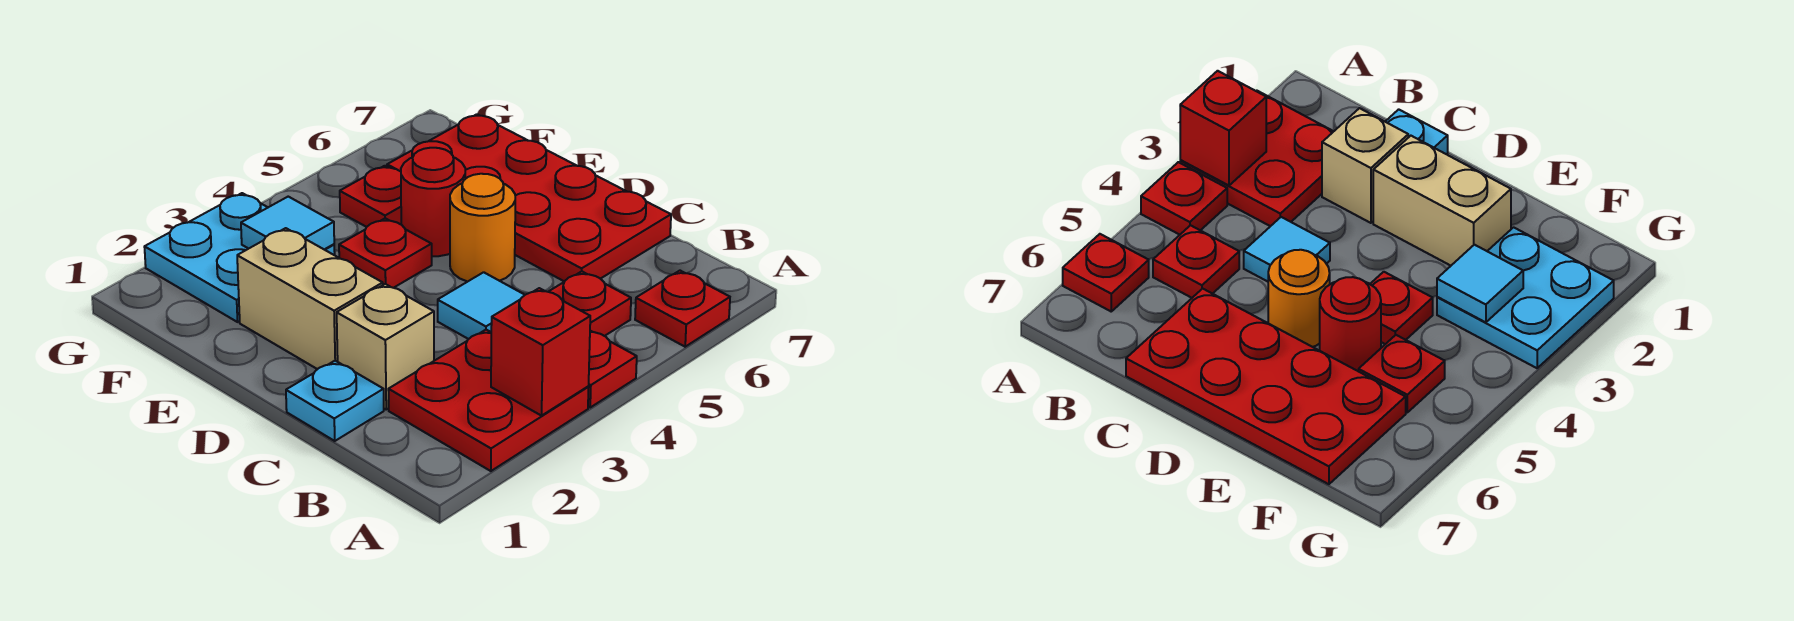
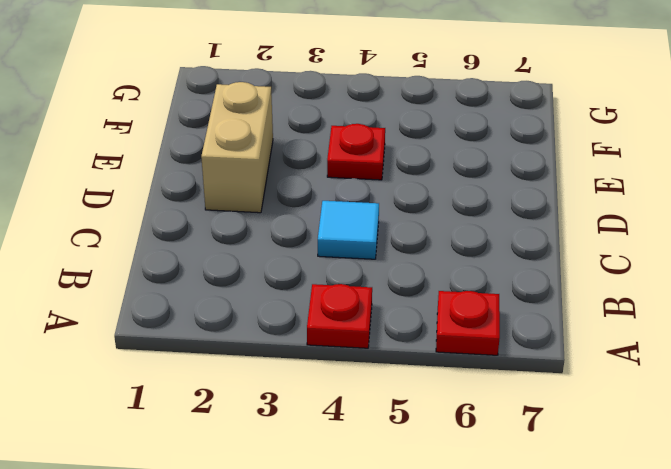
none -> red 2x2 plate [388,330,589,471]
none -> red 1x1 plate [549,271,631,336]
none -> cyan 1x1 plate [286,361,384,441]

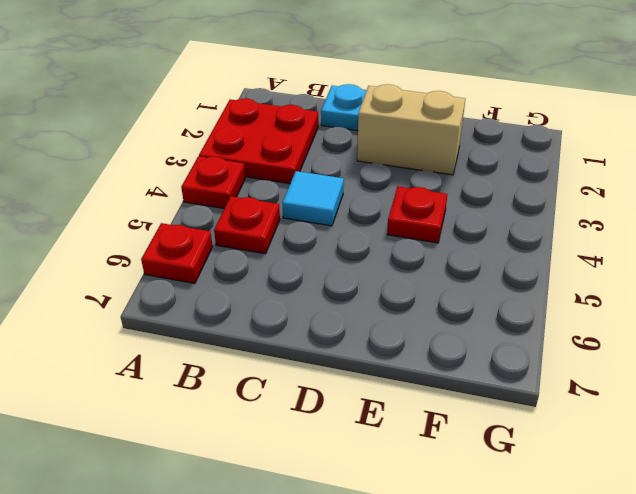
none -> tan 1x1 brick [337,284,434,409]
none -> red 2x4 plate [387,114,671,281]
none -> orange 1x1 round brick [450,174,515,282]

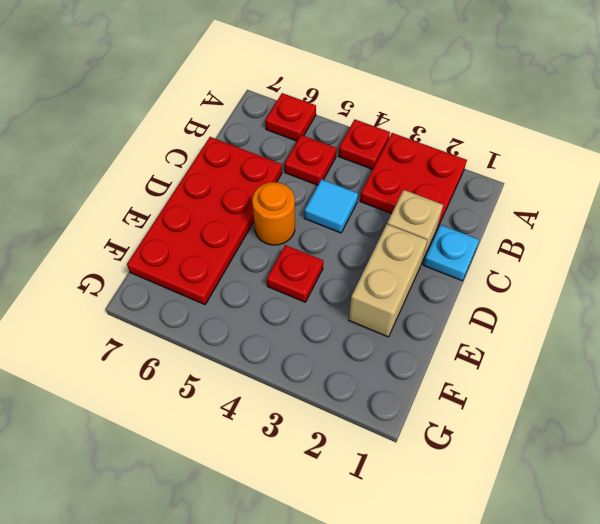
none -> red 1x1 round brick [401,148,465,256]
none -> cyan 2x2 plate [145,193,335,322]
none -> red 1x1 plate [340,166,401,227]

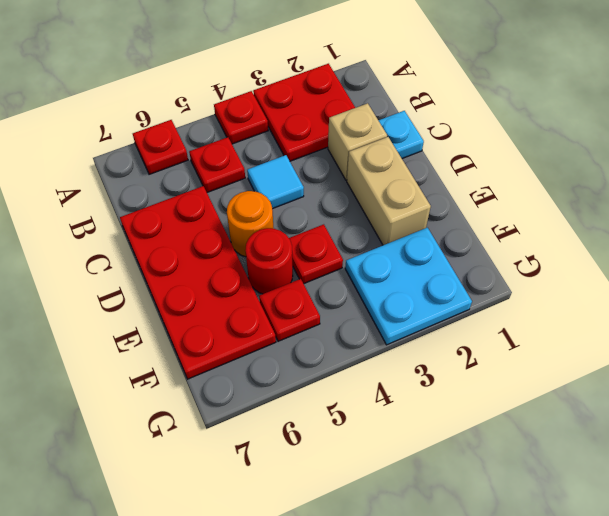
none -> red 1x1 brick [491,288,590,416]
none -> cyan 1x1 tile [241,197,334,250]

